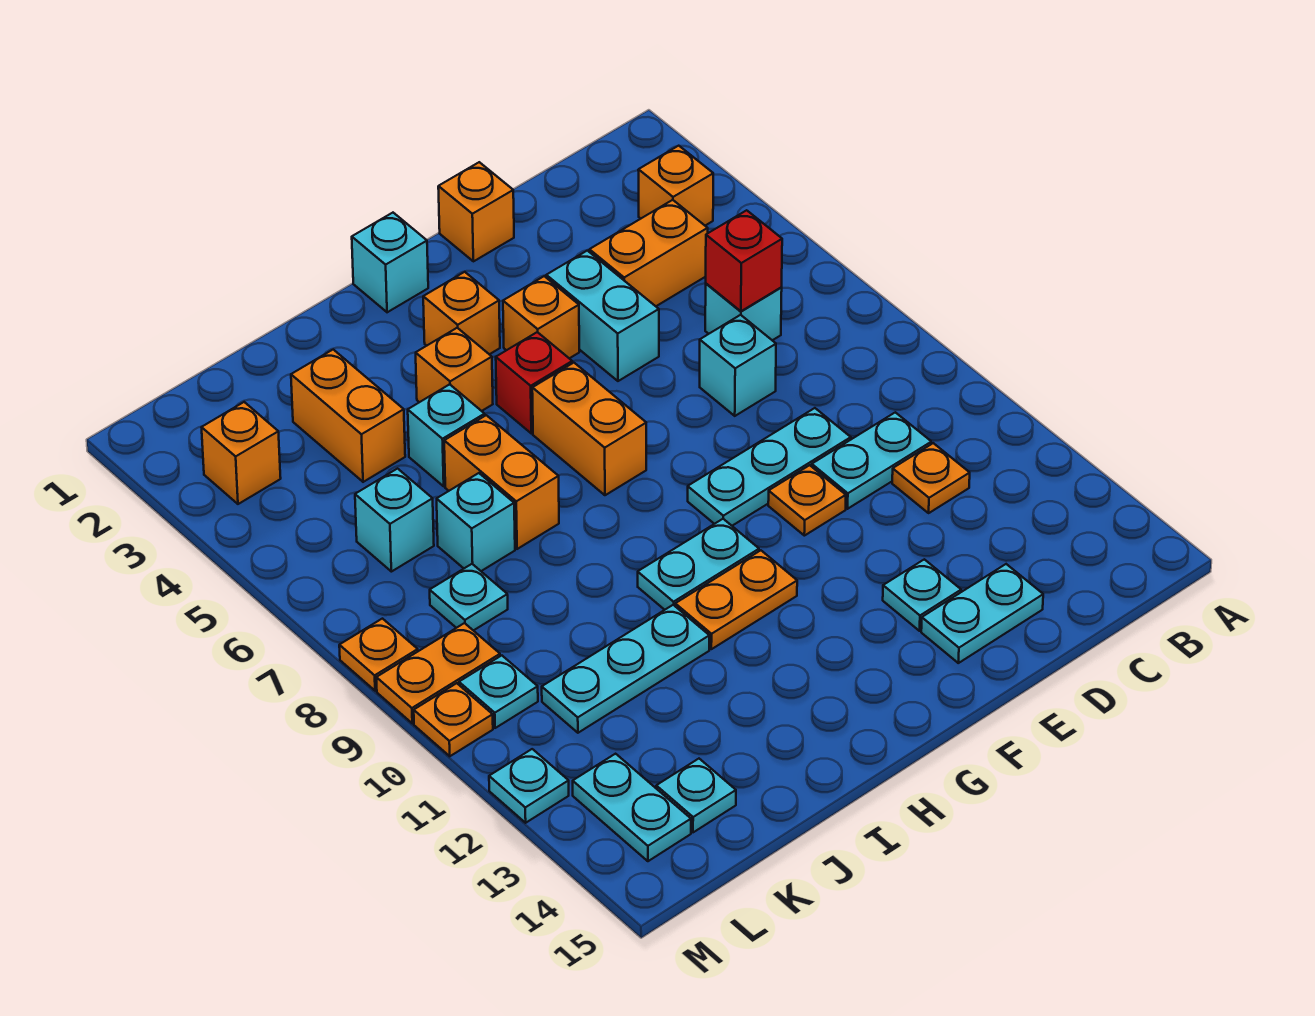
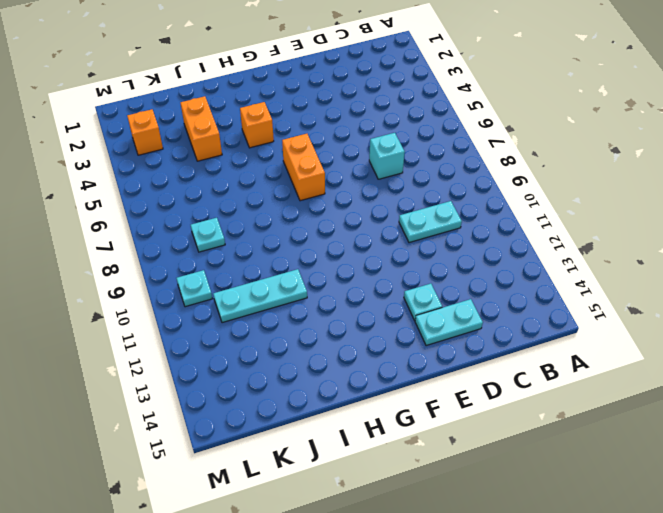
none -> orange 1x1 brick [638,146,713,226]
none -> orange 1x2 brick [589,200,708,306]
none -> cyan 1x1 brick [705,284,782,340]
none -> orange 1x1 plate [892,443,970,513]

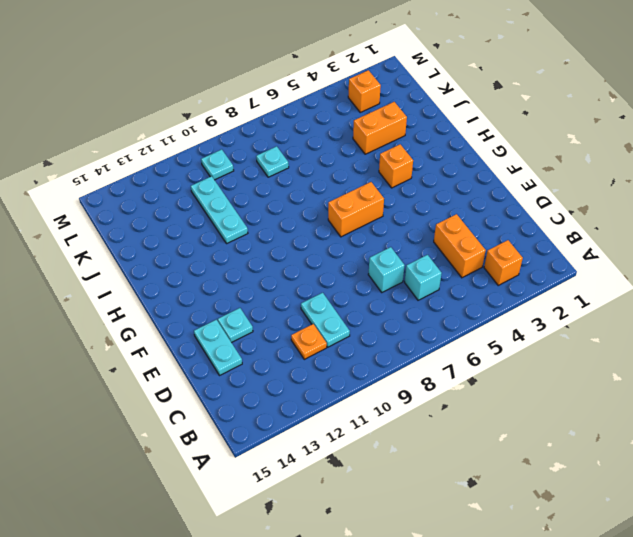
none -> cyan 1x3 plate [688,408,851,526]
none -> orange 1x1 brick [438,162,514,261]
none -> cyan 1x2 brick [546,251,659,381]
none -> orange 1x1 plate [768,465,846,536]

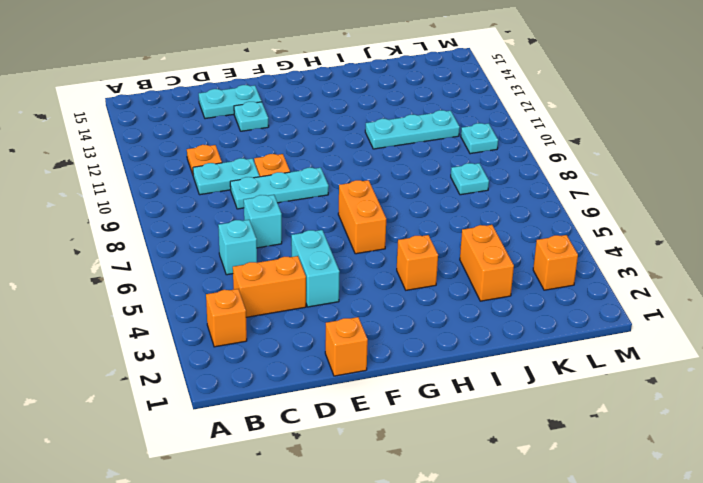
none -> orange 1x1 brick [503,276,579,358]
none -> cyan 1x1 brick [352,213,428,312]
none -> orange 1x1 brick [423,272,500,354]
none -> red 1x1 brick [496,332,572,433]

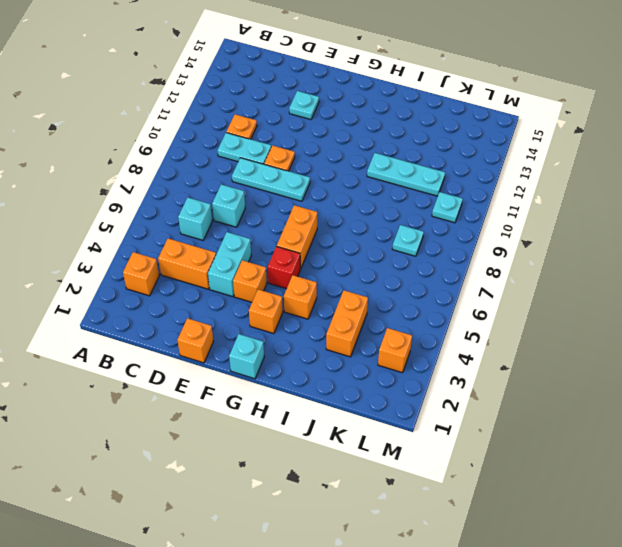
none -> cyan 1x2 plate [921,564,1043,663]
none -> cyan 1x2 plate [638,519,759,610]
none -> orange 1x2 plate [675,550,797,649]
none -> cyan 1x1 brick [408,384,485,486]

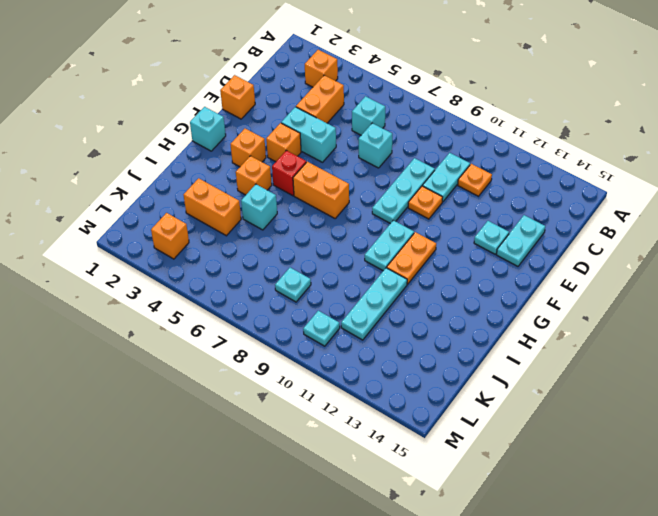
none -> orange 1x2 brick [444,415,559,549]
none -> cyan 1x1 brick [437,473,515,571]
none -> cyan 1x1 brick [355,469,434,572]
none -> cyan 1x1 plate [656,759,736,832]

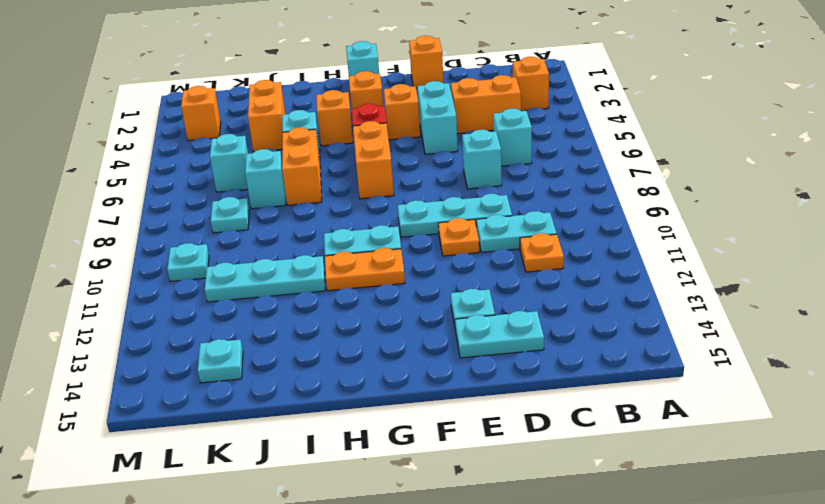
none -> orange 1x2 plate [376,623,500,723]
none -> cyan 1x2 plate [573,754,691,861]
none -> orange 1x1 plate [339,619,418,691]
none -> orange 1x1 plate [414,683,493,756]

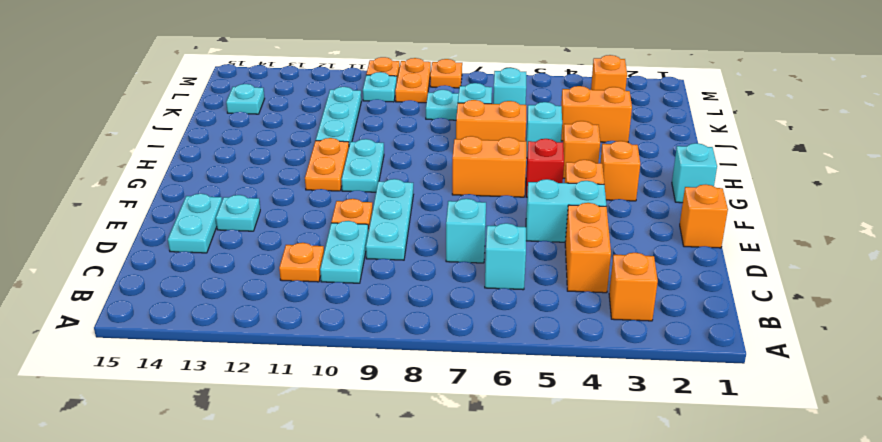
none -> cyan 1x2 plate [573,754,691,861]
none -> cyan 1x1 plate [489,749,569,823]
none -> red 1x1 brick [706,210,782,311]

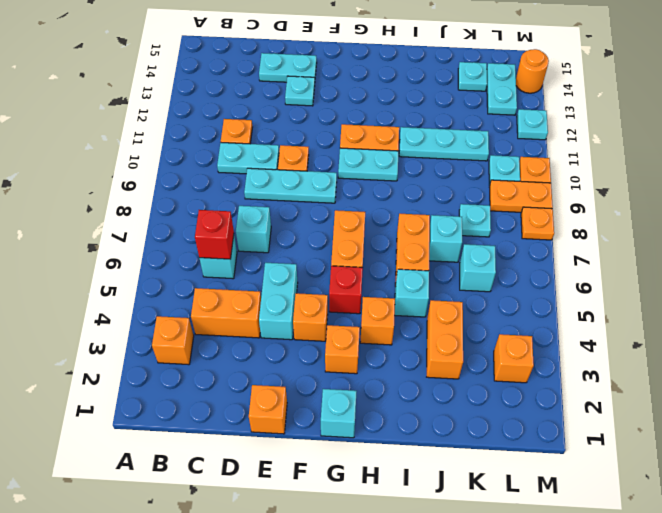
orange 1x1 round brick [516,49,549,93] -> none

